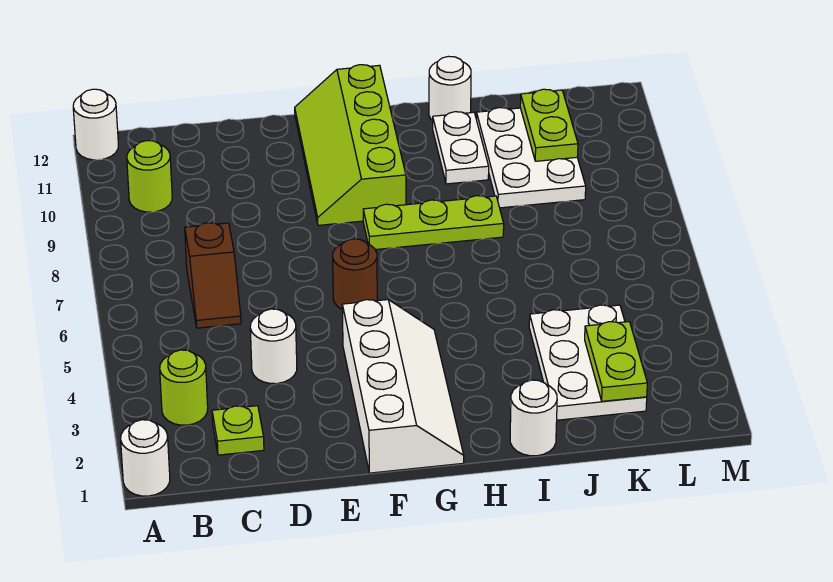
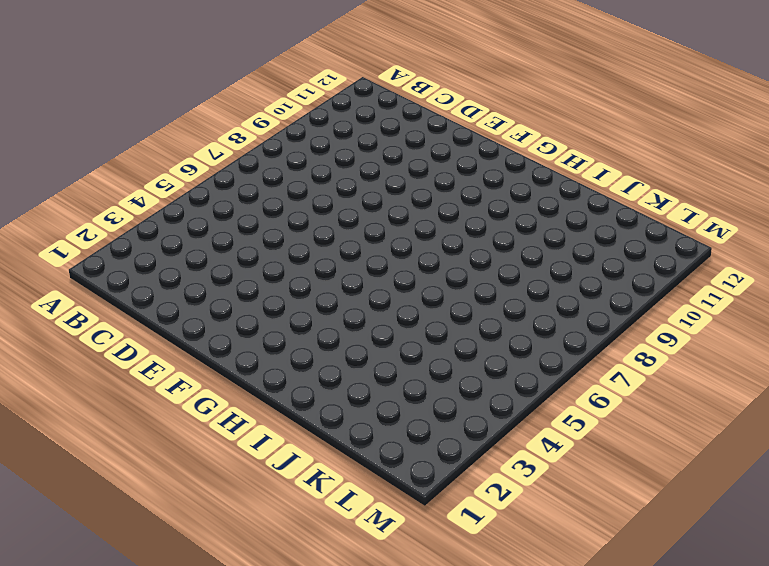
none -> white 1x1 round brick [121,420,170,496]
none -> white 1x1 round brick [73,89,118,160]
none -> lime 1x1 round brick [160,350,208,425]

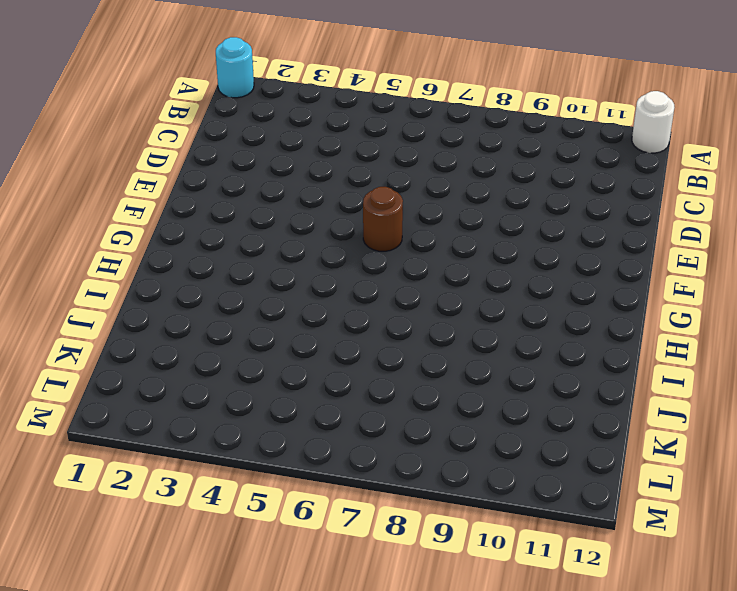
cyan 1x1 round brick [216,37,254,98] -> white 1x1 round brick [121,420,170,496]
none -> lime 1x1 round brick [160,350,208,425]
none -> lime 1x1 round brick [127,141,172,212]
none -> lime 1x1 plate [212,406,264,455]

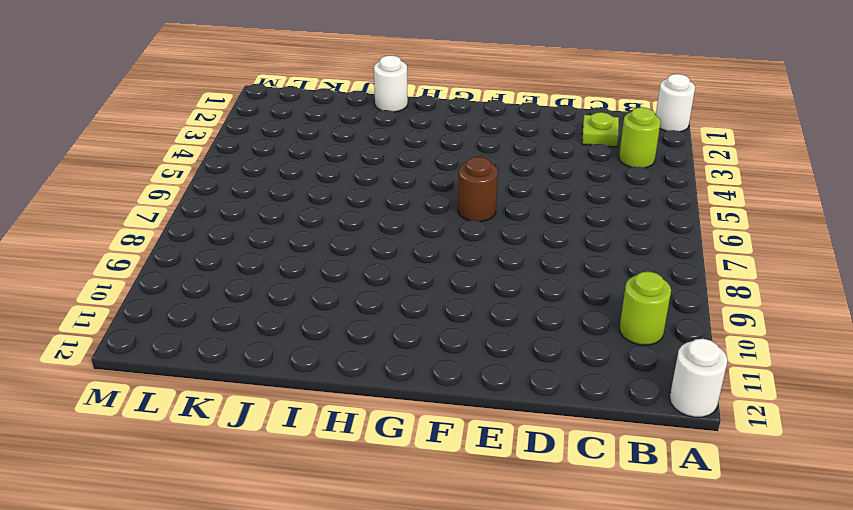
none -> brown 1x2 slope [185,223,241,328]
none -> white 1x1 round brick [250,309,297,384]
none -> white 2x4 slope [342,300,464,473]

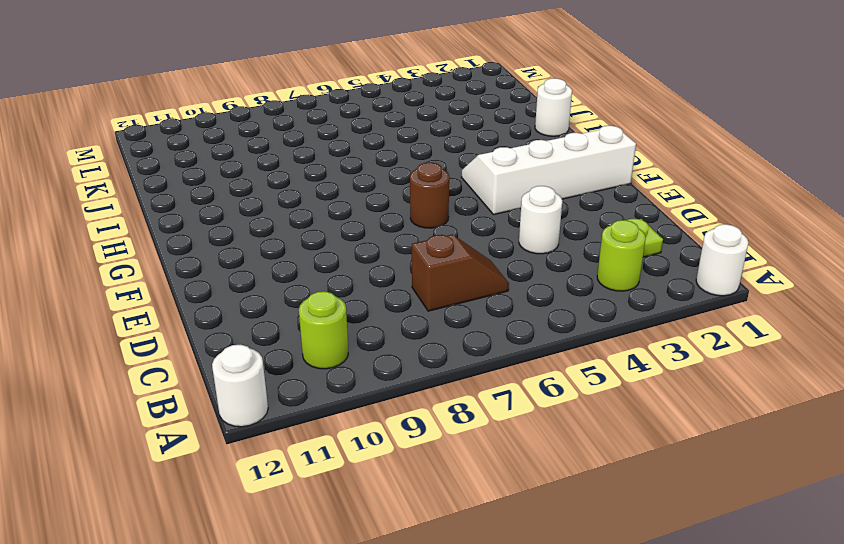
none -> lime 2x4 slope [295,65,406,225]
none -> lime 1x3 plate [363,196,504,250]
none -> white 1x2 plate [433,112,489,184]

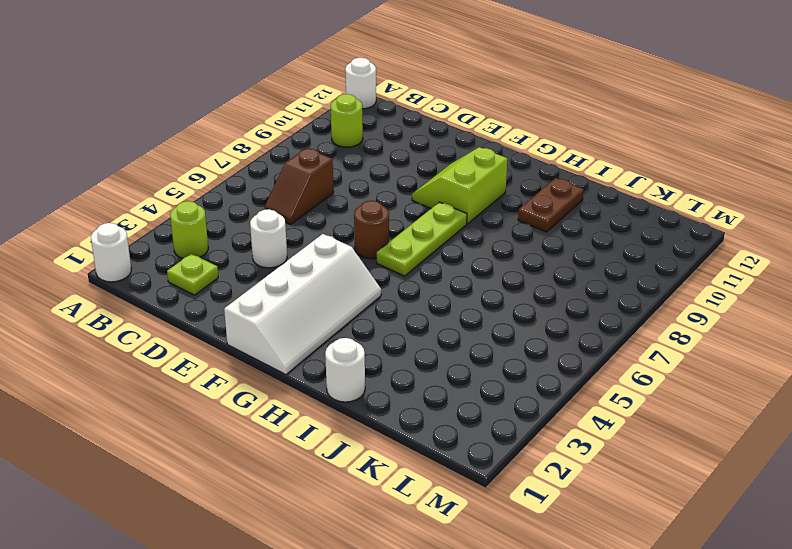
lime 2x2 slope [412,147,507,224] -> lime 2x4 slope [295,65,406,225]
lime 1x3 plate [377,202,467,276] -> lime 1x3 plate turned to [363,196,504,250]
brown 1x2 plate [518,178,584,232] -> white 1x2 plate [433,112,489,184]
none -> white 1x1 round brick [429,56,471,121]
none -> white 2x3 plate [529,305,647,420]
none -> white 2x3 plate [476,108,586,208]

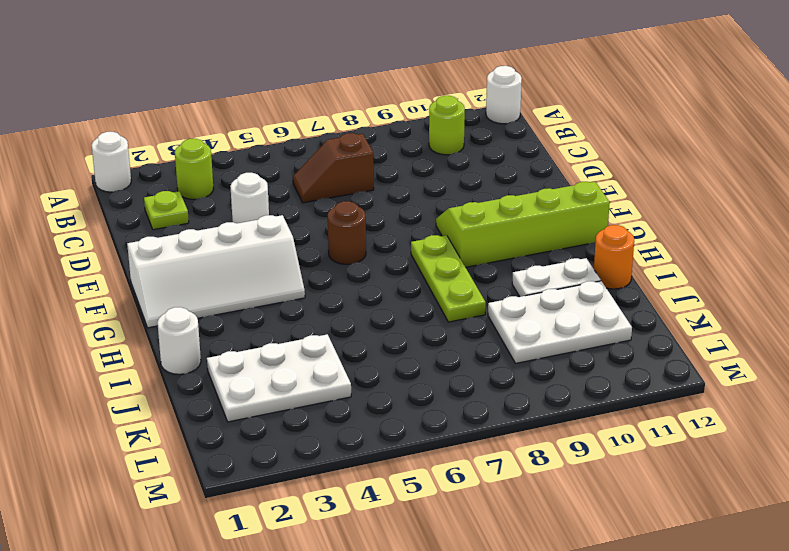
orange 1x1 round brick [594,225,634,289] -> white 1x1 round brick [429,56,471,121]
none -> lime 1x2 plate [585,322,647,401]
none -> lime 1x2 plate [520,89,578,161]

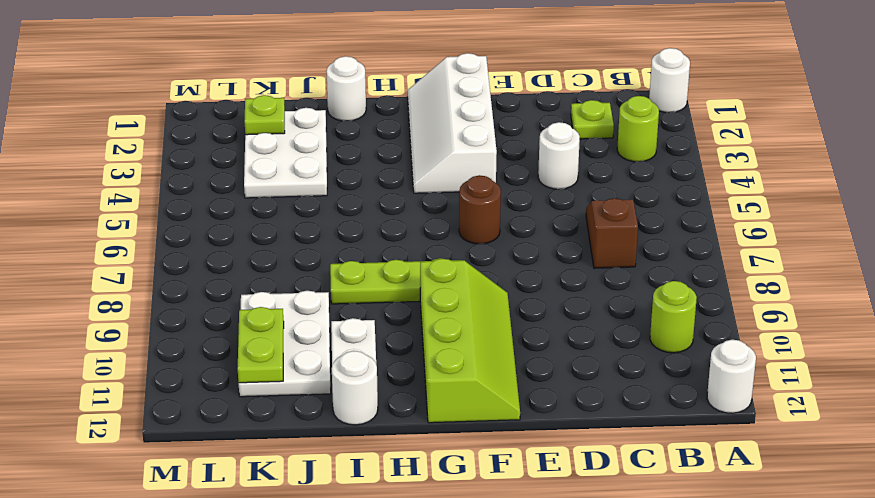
lime 1x1 plate [245,95,285,135] -> lime 1x2 plate [585,322,647,401]

